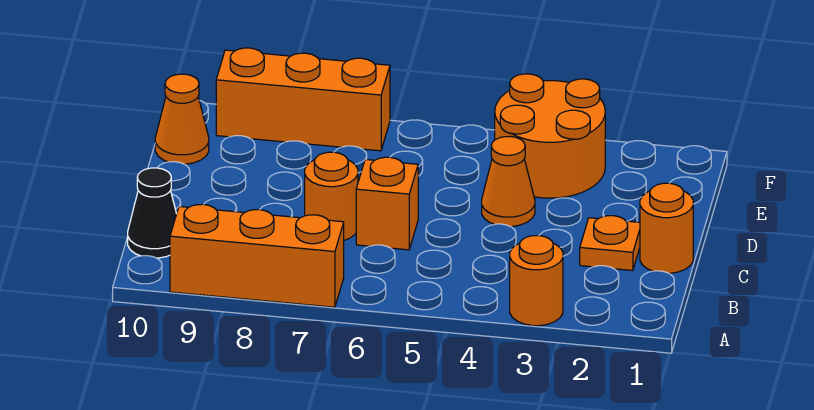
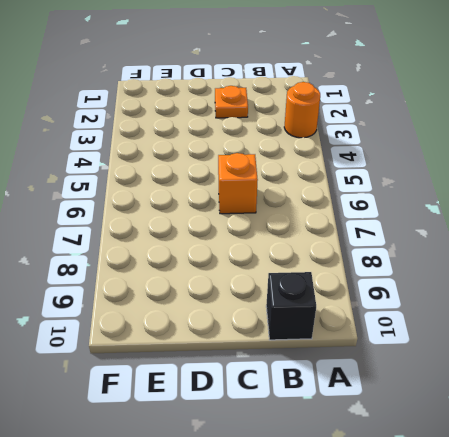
black 1x1 brick [266,272,316,340] -> black 1x1 cone [128,168,177,258]
none -> orange 1x3 brick [170,204,344,307]
none -> orange 1x1 round brick [640,183,693,273]

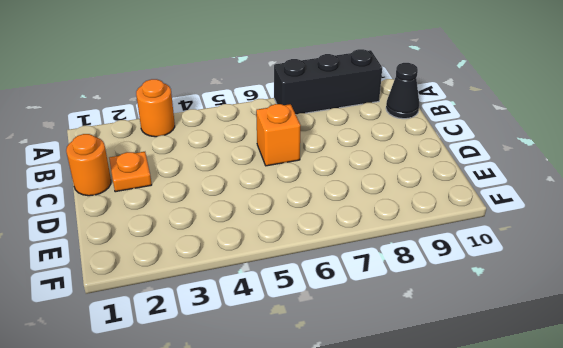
black 1x3 brick [274,49,382,115] -> orange 1x3 brick [170,204,344,307]
none -> orange 1x1 round brick [305,152,358,240]
none -> orange 1x1 cone [482,136,535,227]

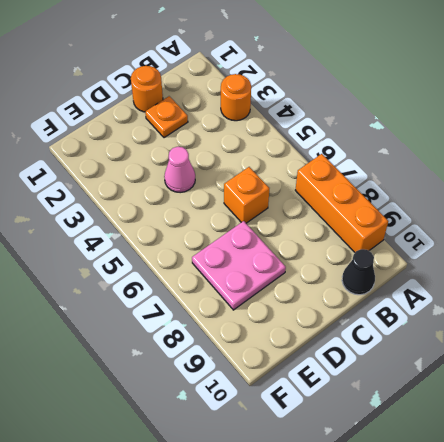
pink 1x1 cone [164,147,195,193] -> orange 1x1 cone [482,136,535,227]
pink 2x2 plate [192,221,286,310] -> none
none -> orange 1x1 round brick [305,152,358,240]
none -> orange 2x2 round brick [495,74,605,198]

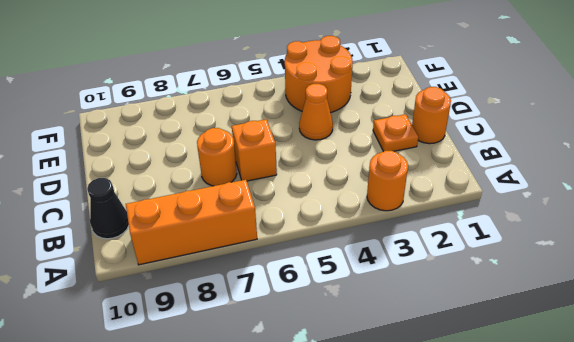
none -> orange 1x1 cone [155,74,209,164]
none -> orange 1x3 brick [216,48,390,151]

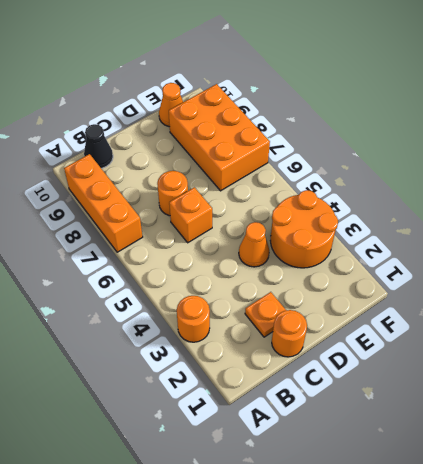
orange 2x3 brick [169,84,270,191] -> orange 1x3 brick [216,48,390,151]

